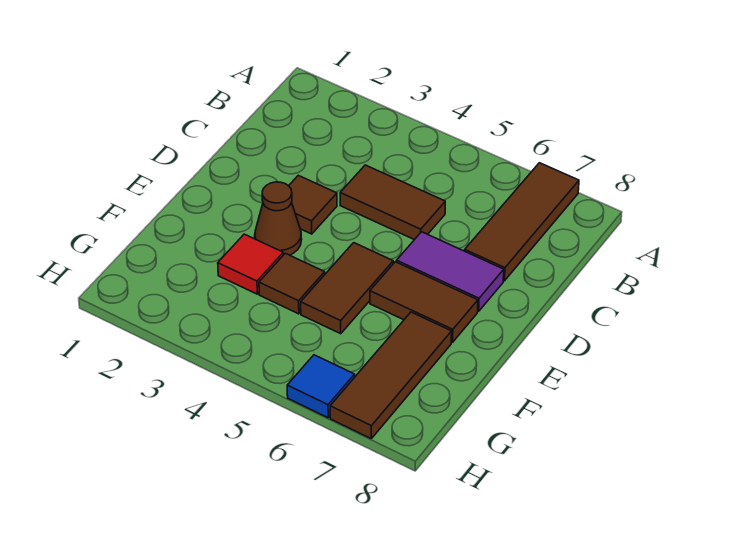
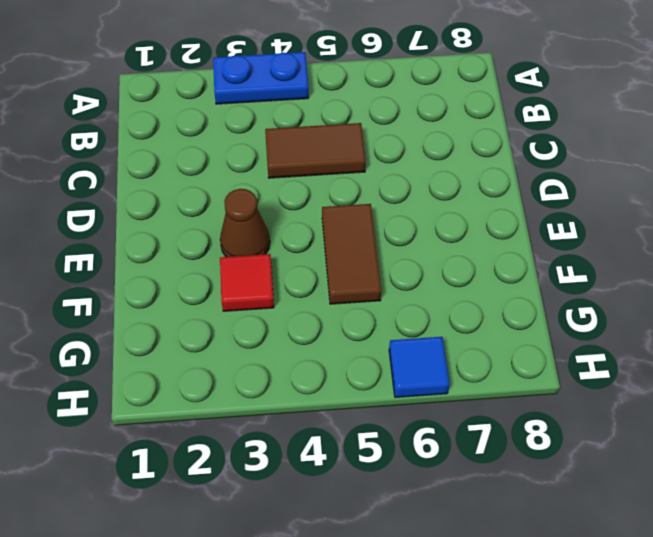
blue 1x2 plate [213,52,309,104] -> none
none -> brown 1x3 tile [465,163,579,281]
none -> brown 1x1 tile [289,175,337,234]

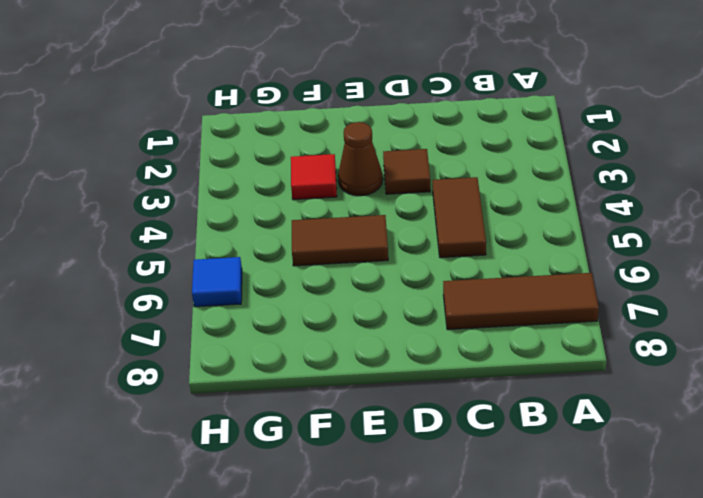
none -> purple 1x2 tile [397,232,504,311]
none -> brown 1x2 tile [370,262,478,342]

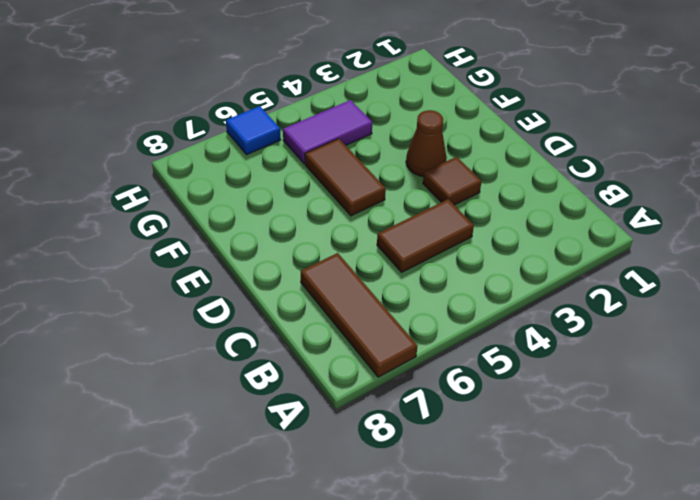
purple 1x2 tile [283,100,372,164] -> purple 1x2 tile moved to [397,232,504,311]
none -> brown 1x2 tile [370,262,478,342]
none -> red 1x1 tile [218,234,283,294]

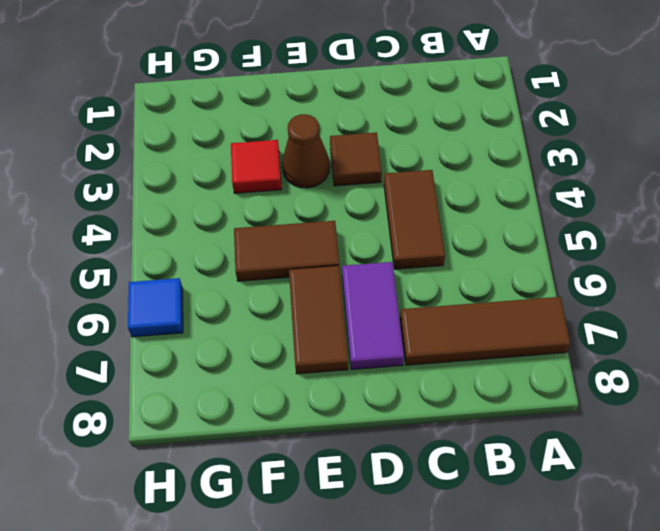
none -> brown 1x1 tile [259,253,325,314]
none -> brown 1x3 tile [330,312,452,438]

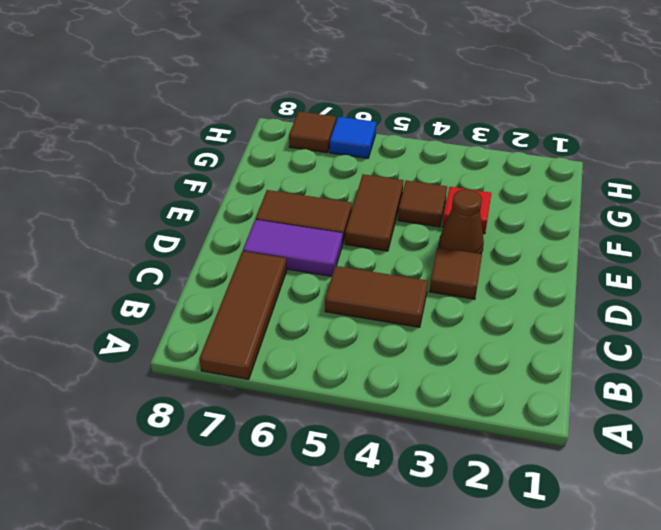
brown 1x1 tile [289,111,336,153] -> brown 1x3 tile [330,312,452,438]

